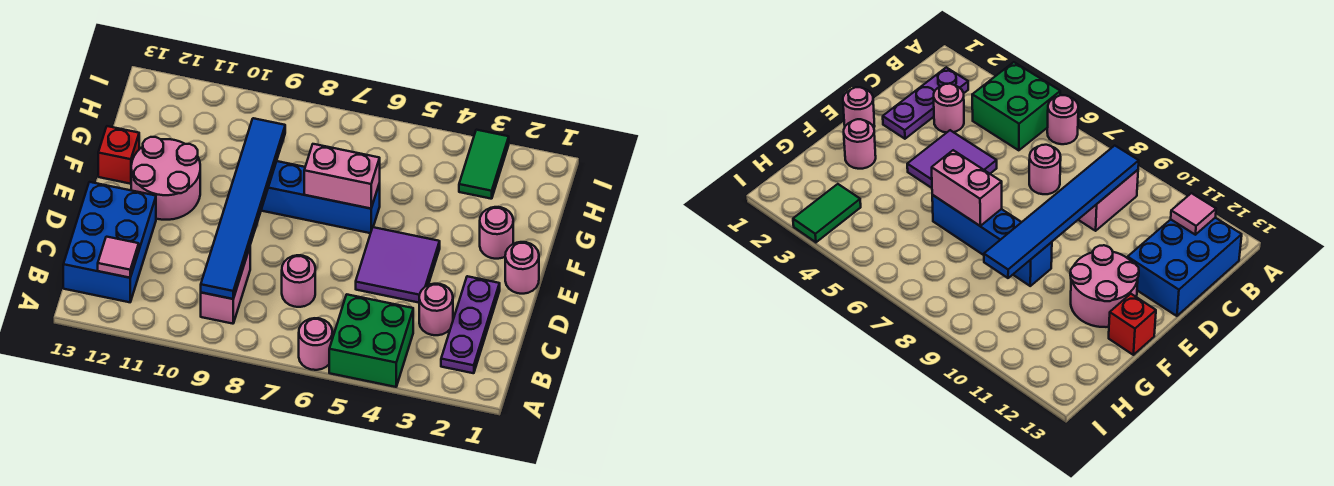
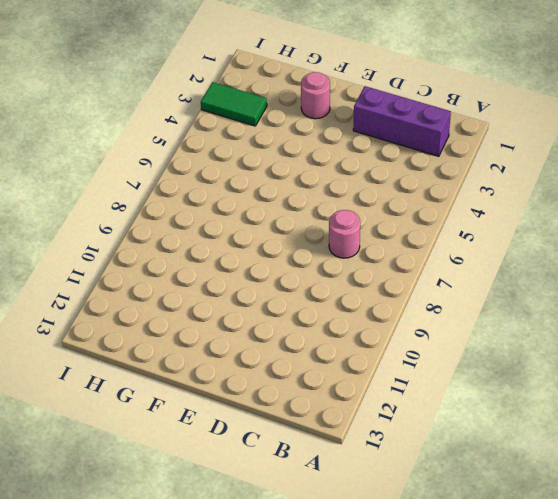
purple 1x3 brick [353,86,451,156] -> purple 1x3 plate [441,276,500,373]
none -> green 2x2 brick [329,295,413,387]
none -> pink 1x1 round brick [299,318,332,370]
none -> pink 1x2 brick [201,248,250,324]

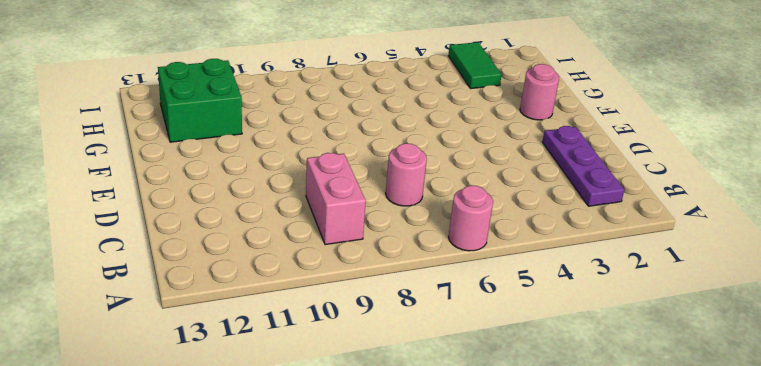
green 2x2 brick [158,59,242,142] -> green 2x2 brick moved to [329,295,413,387]
none -> blue 2x3 brick [63,182,156,302]
none -> pink 1x1 round brick [419,284,453,335]
none -> purple 2x2 tile [356,227,440,303]

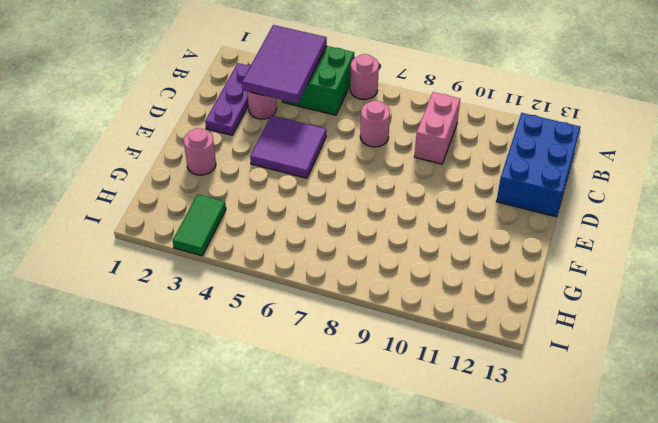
purple 2x3 tile [242,25,327,104] -> none
none -> pink 1x1 round brick [505,242,539,294]
none -> pink 2x2 round brick [131,137,200,220]
none -> blue 1x4 brick [261,161,380,233]

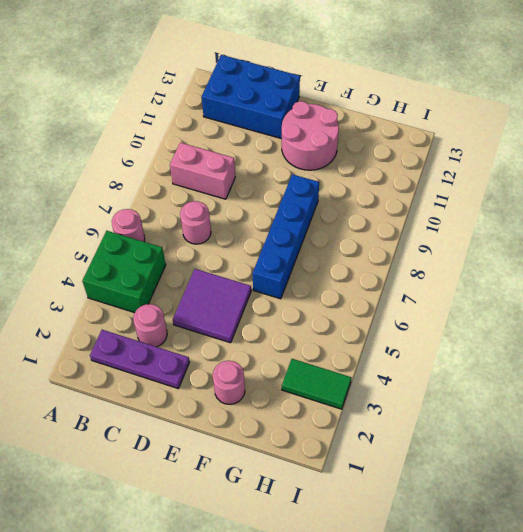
none -> pink 1x1 round brick [505,242,539,294]
none -> red 1x1 brick [98,126,139,184]
none -> blue 1x6 tile [201,118,285,299]

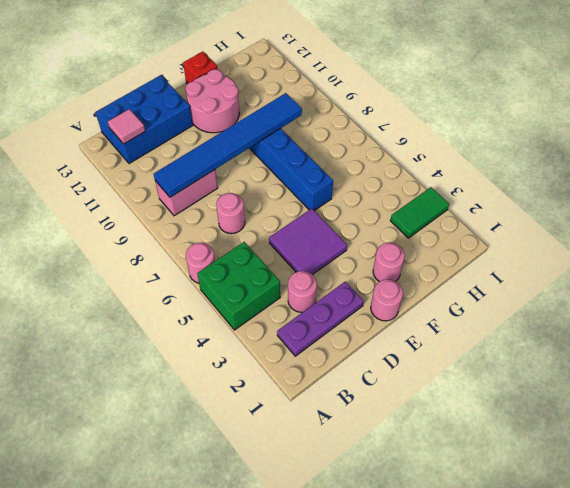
none -> pink 1x2 brick [304,144,380,209]

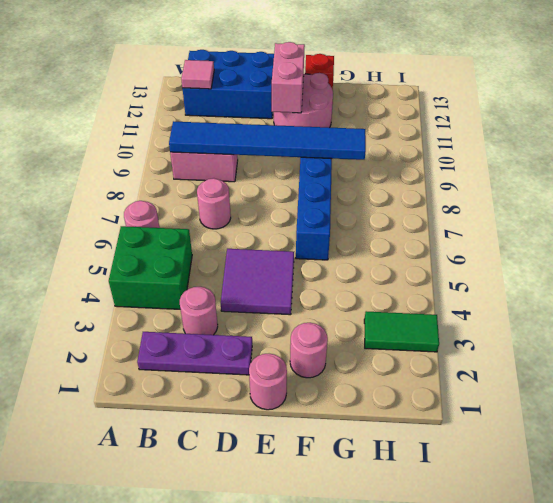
pink 1x2 brick [272,42,305,113] -> pink 1x2 brick moved to [304,144,380,209]

